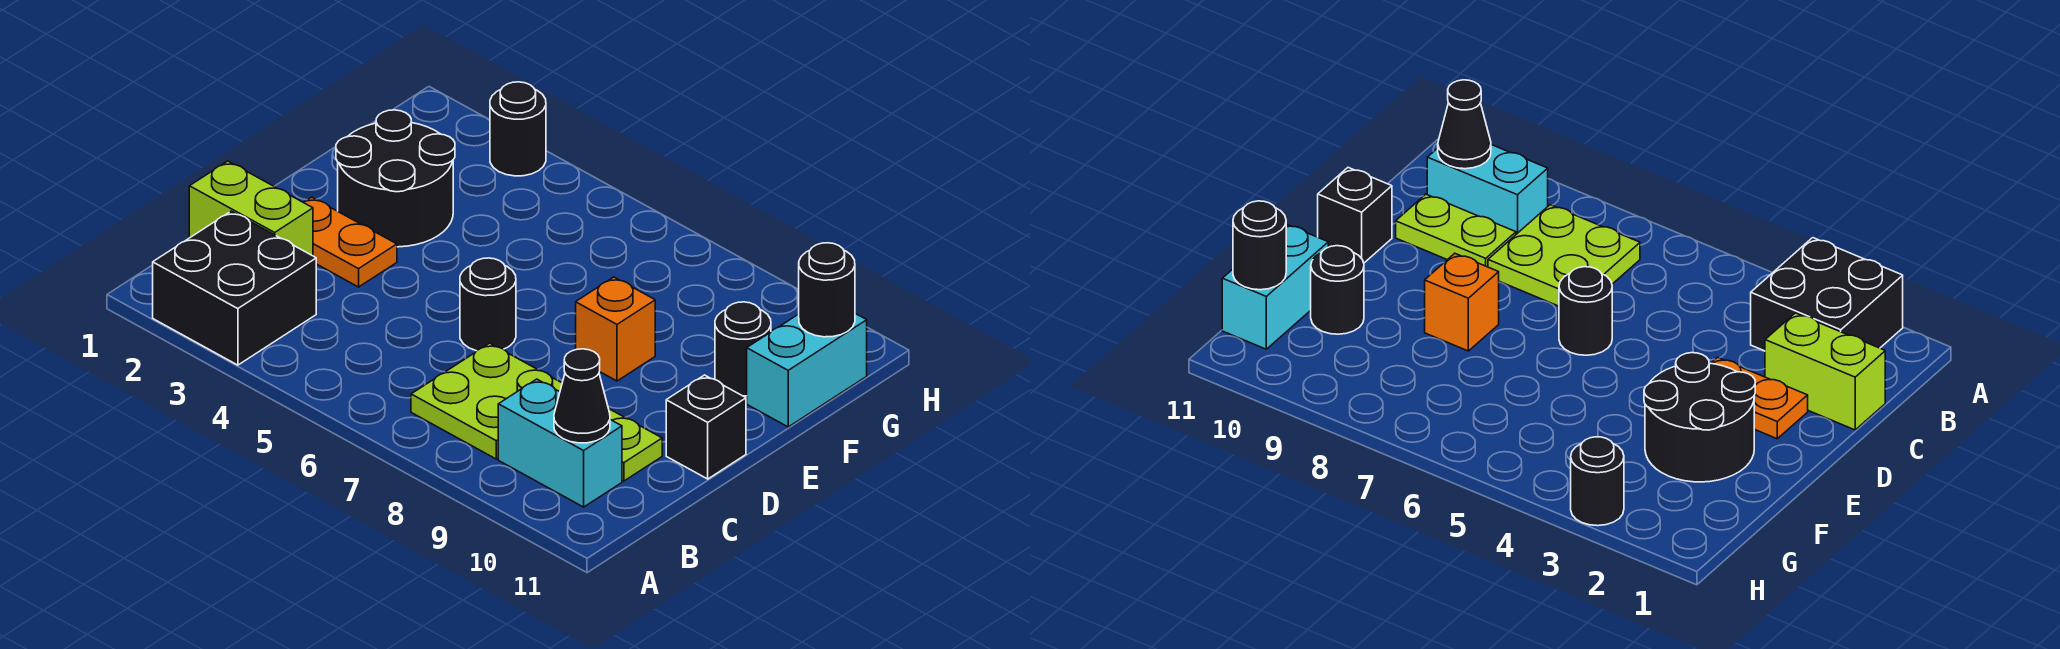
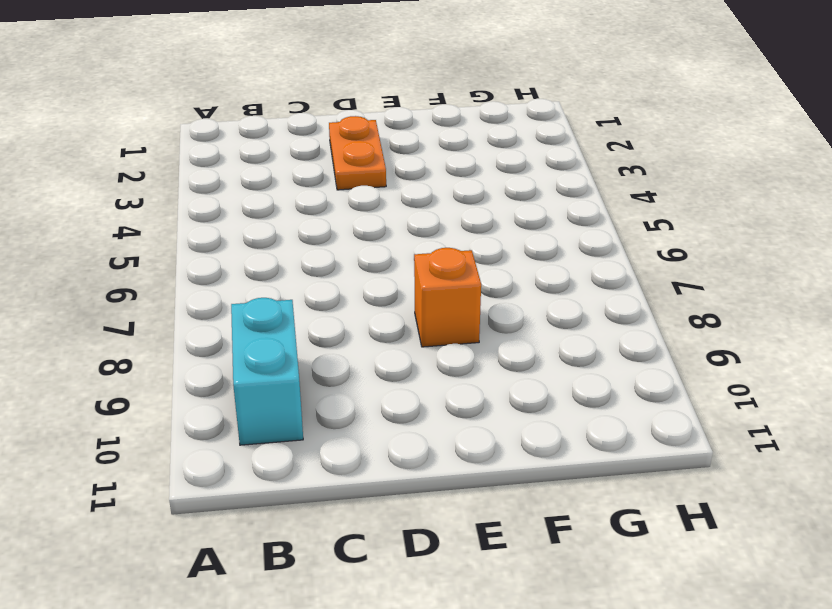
none -> black 2x2 brick [153,211,316,365]
none -> lime 2x2 plate [411,343,562,459]
none -> lime 1x2 brick [189,161,313,256]

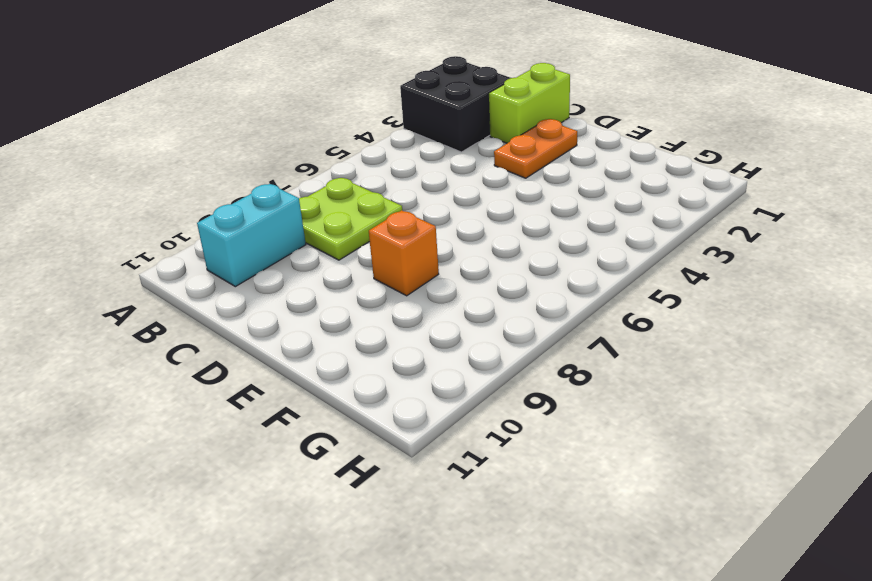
none -> lime 1x2 plate [609,409,662,481]
none -> black 1x1 round brick [460,258,516,351]
none -> black 1x1 brick [666,375,746,479]

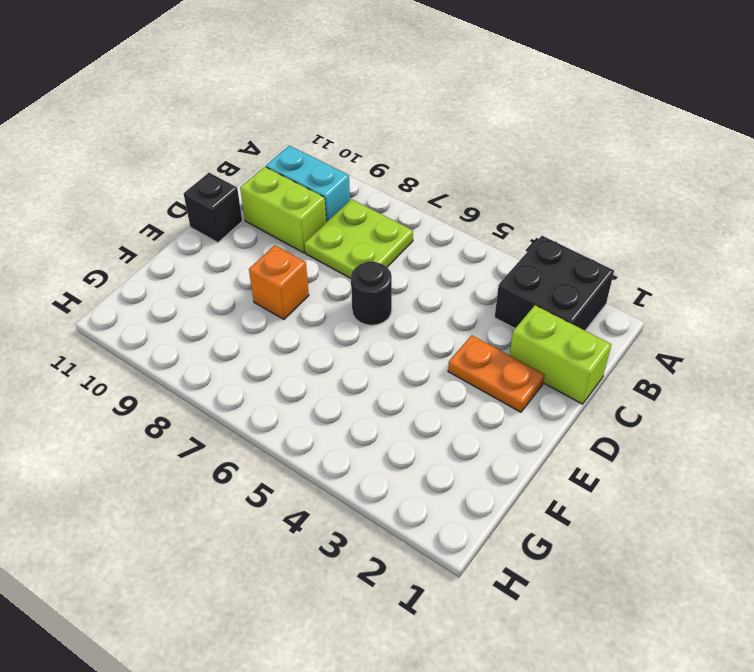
lime 1x2 brick [240,167,326,253] -> lime 1x2 plate [609,409,662,481]
none -> black 2x2 round brick [336,110,455,247]
none -> black 1x1 round brick [715,302,771,396]
none -> cyan 1x2 brick [747,314,867,427]

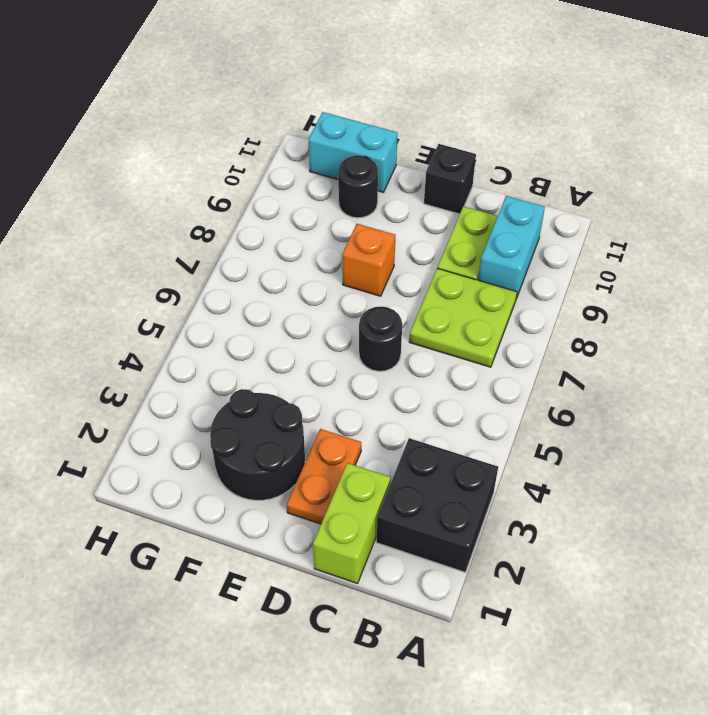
none -> black 1x1 round brick [490,82,546,176]
none -> black 1x1 cone [554,349,610,443]
none -> black 1x1 round brick [799,243,855,337]

